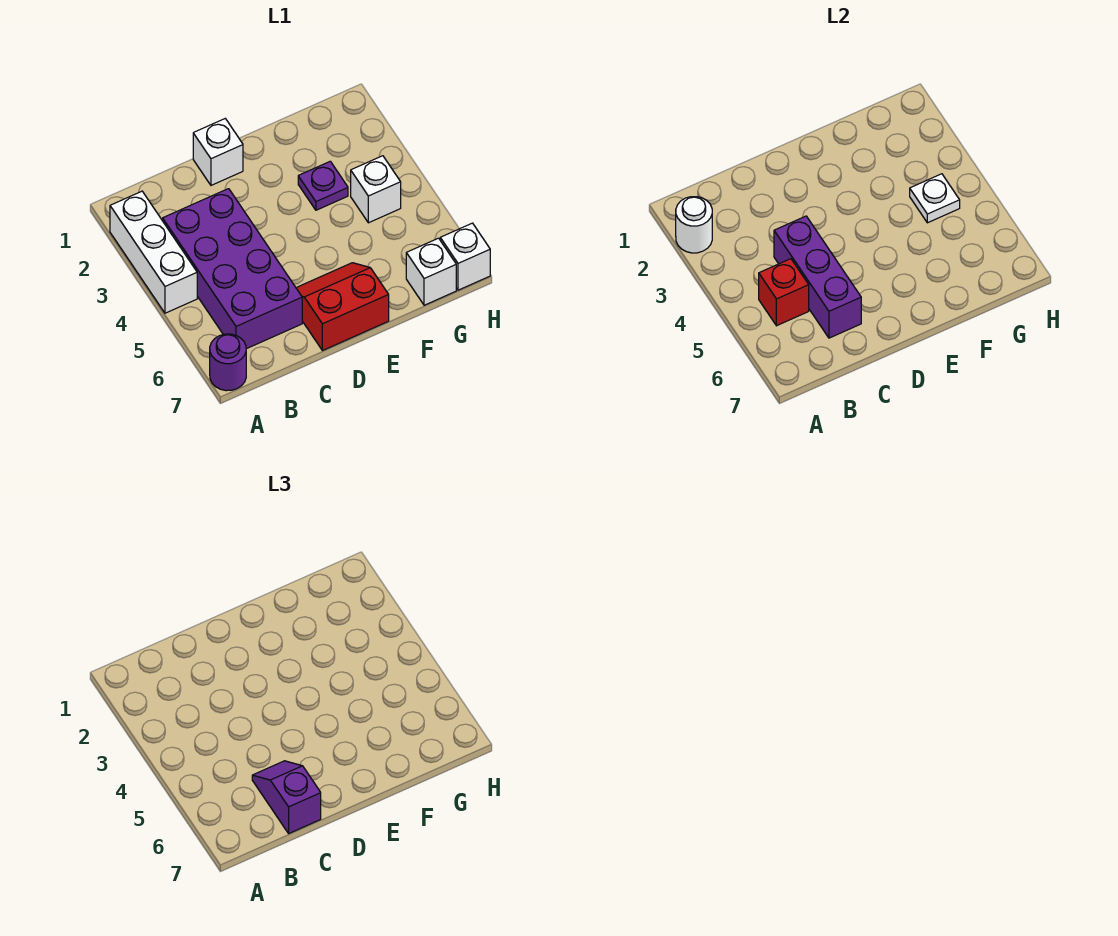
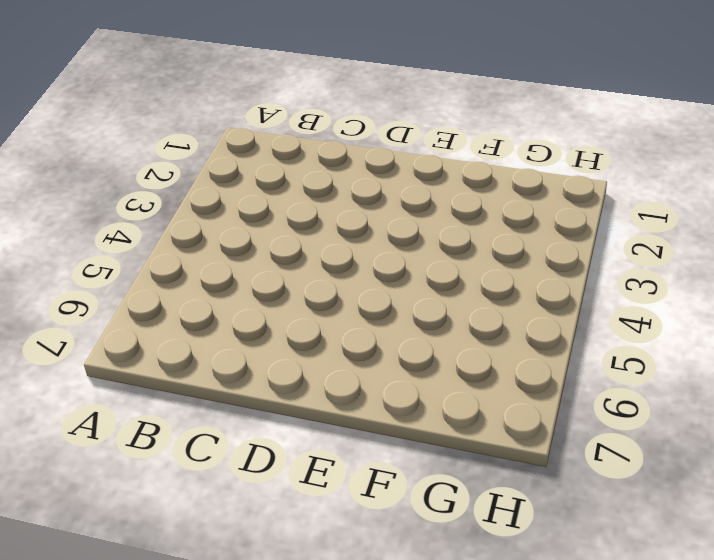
none -> white 1x3 brick [110,191,197,313]
none -> purple 1x1 round brick [210,334,246,391]
none -> purple 2x4 brick [163,189,302,349]

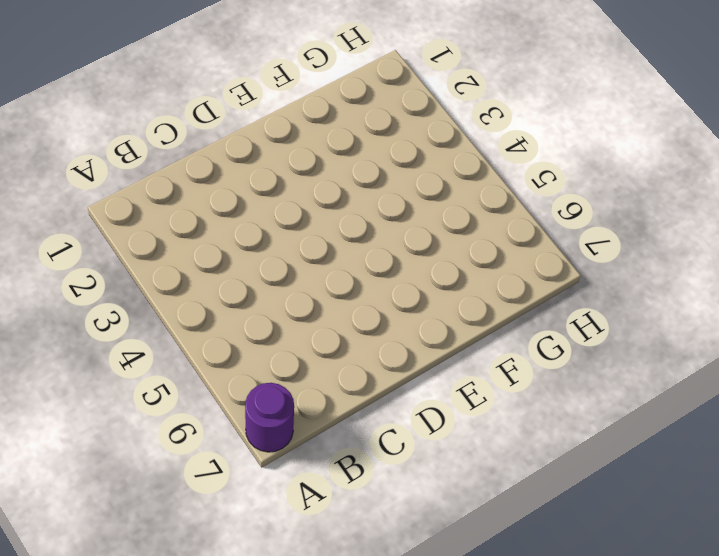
none -> white 1x3 brick [110,191,197,313]
none -> purple 2x4 brick [163,189,302,349]
none -> white 1x1 brick [193,119,243,185]

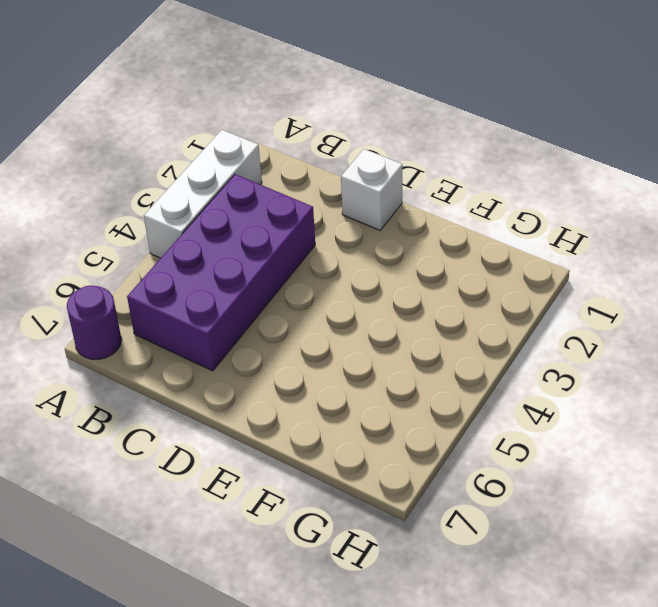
none -> red 2x2 slope [296,263,389,351]
none -> purple 1x1 plate [298,161,348,210]
none -> white 1x1 brick [351,156,401,223]

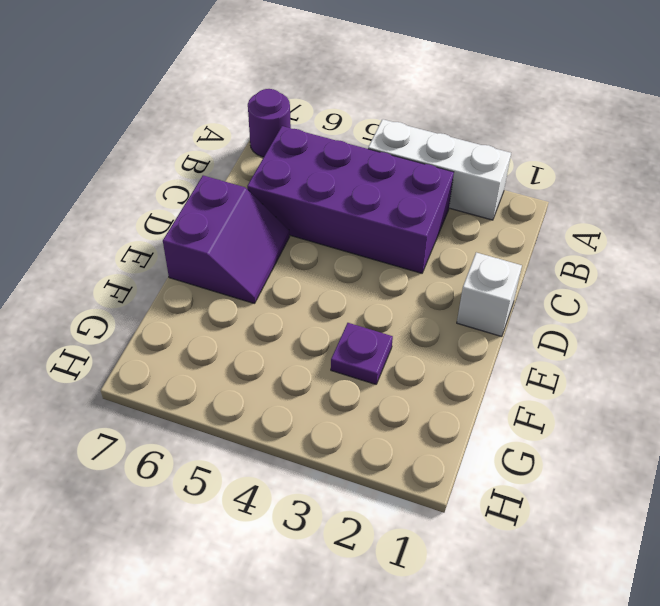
purple 2x2 slope [163,176,290,304] -> red 2x2 slope [296,263,389,351]
none -> white 1x1 brick [351,156,401,223]
none -> white 1x1 brick [406,238,456,305]
none -> white 1x1 brick [440,223,490,290]

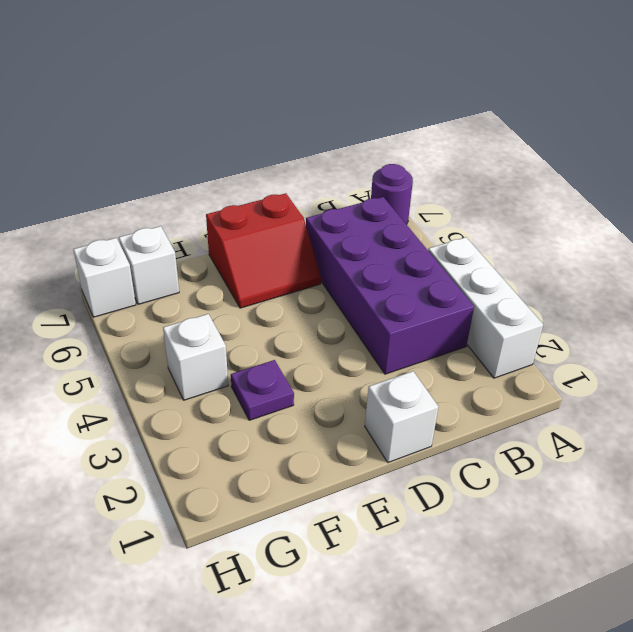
none -> white 1x1 round brick [676,197,712,253]
none -> red 1x1 brick [759,259,809,326]
none -> purple 1x3 brick [774,216,861,338]

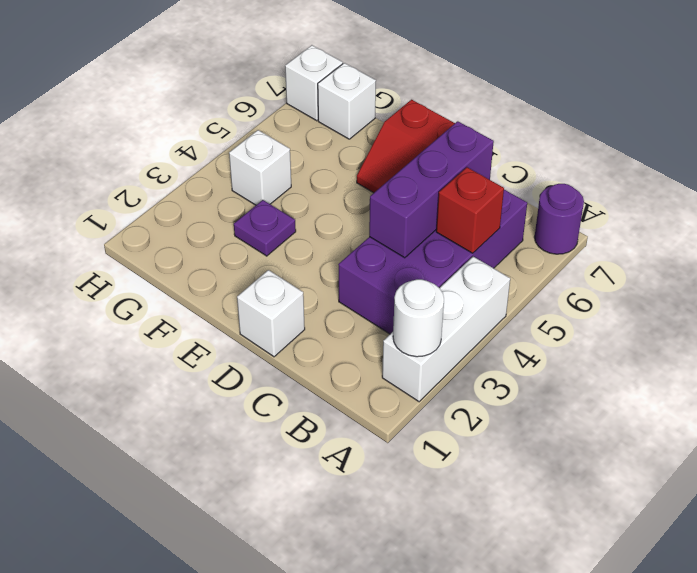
none -> white 1x1 plate [910,174,960,223]
none -> purple 1x2 slope [252,761,321,833]

